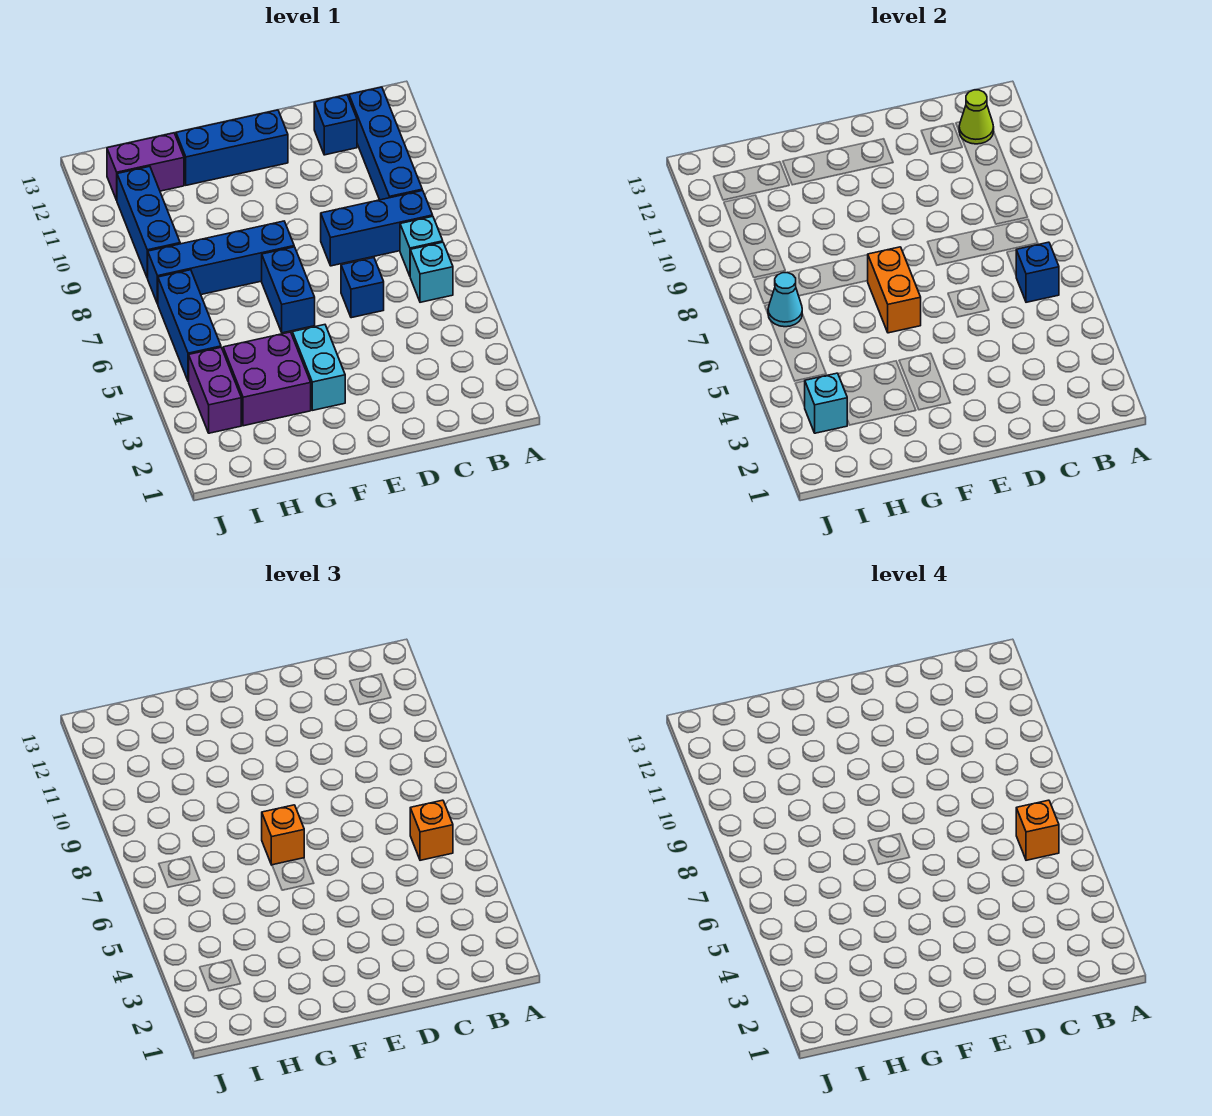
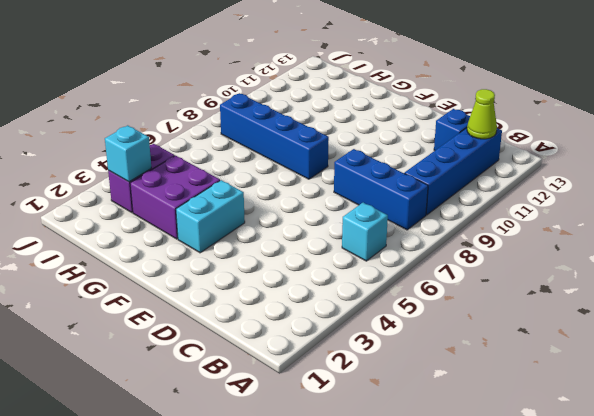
none -> cyan 1x1 brick [400,216,443,276]
none -> blue 1x1 brick [341,258,384,318]
none -> blue 1x3 brick [176,110,288,185]

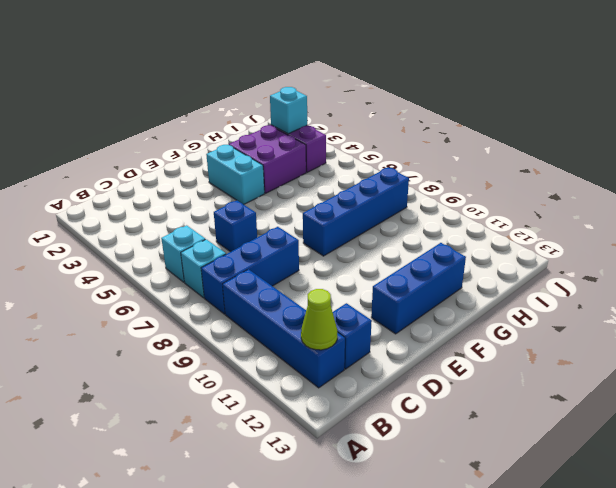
none -> blue 1x2 brick [262,247,315,333]
none -> purple 1x2 brick [107,133,184,200]
none -> blue 1x3 brick [158,270,221,382]

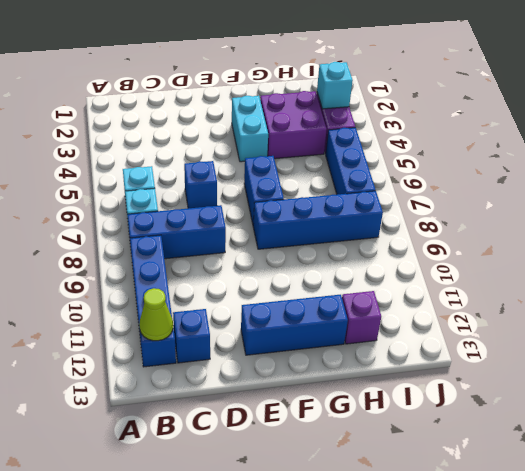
purple 1x1 brick [342,291,381,344] -> purple 1x2 brick [107,133,184,200]
none -> blue 1x3 brick [117,166,180,278]
none -> blue 1x1 brick [1016,242,1059,302]
none -> orange 1x2 brick [868,247,921,333]

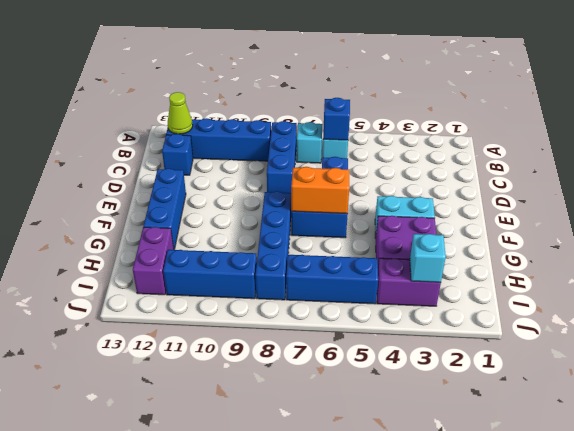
none -> cyan 1x1 cone [768,273,802,327]
none -> orange 1x1 brick [410,800,453,860]
none -> orange 1x1 brick [262,805,304,865]

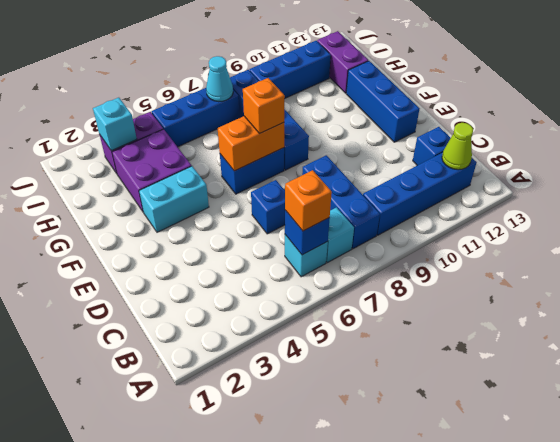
none -> orange 1x1 brick [1016,800,1059,860]

